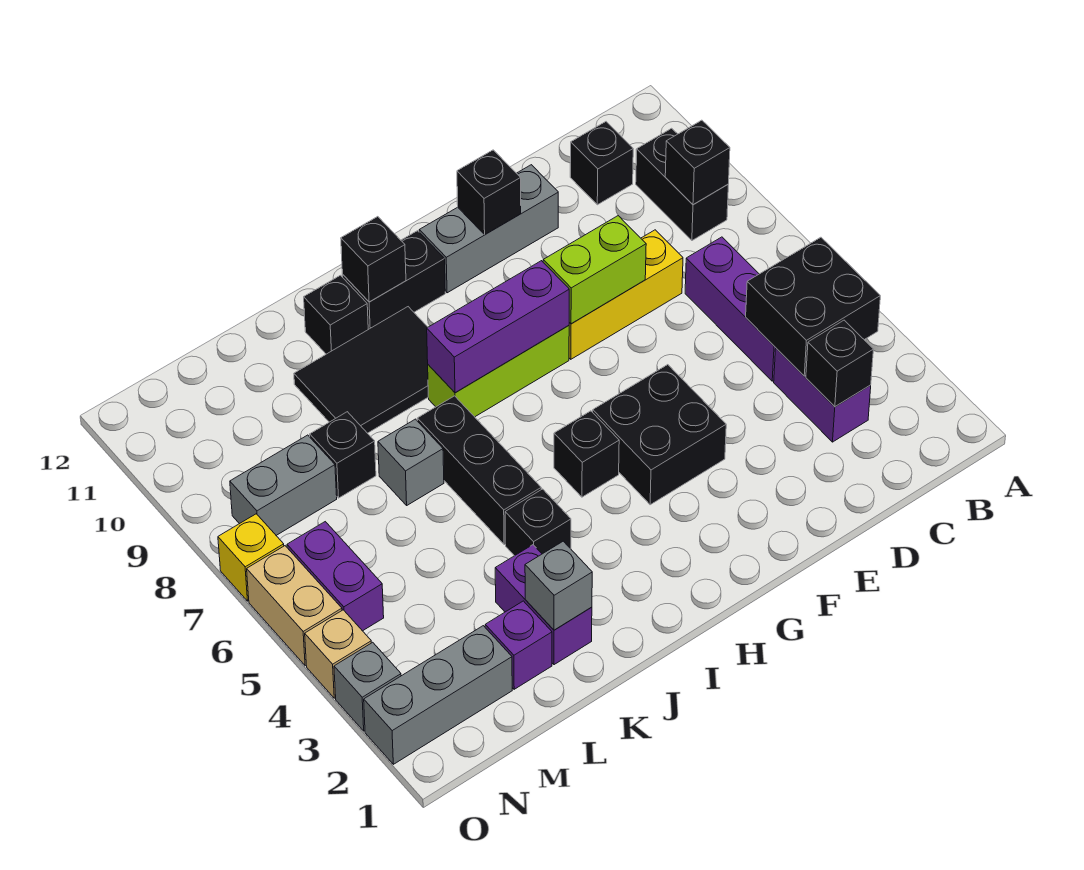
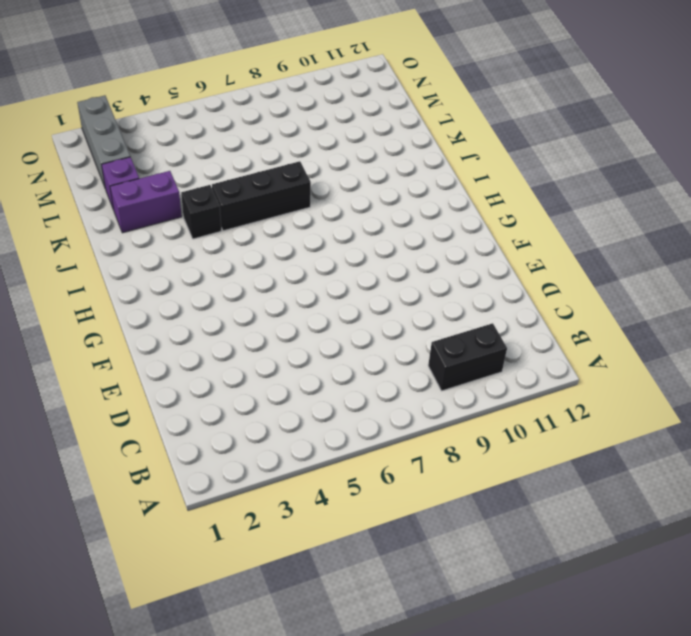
none -> purple 1x2 brick [774,348,871,442]
none -> purple 1x3 brick [685,237,776,381]
none -> black 1x1 brick [570,122,633,205]
none -> yellow 1x3 brick [569,230,683,359]

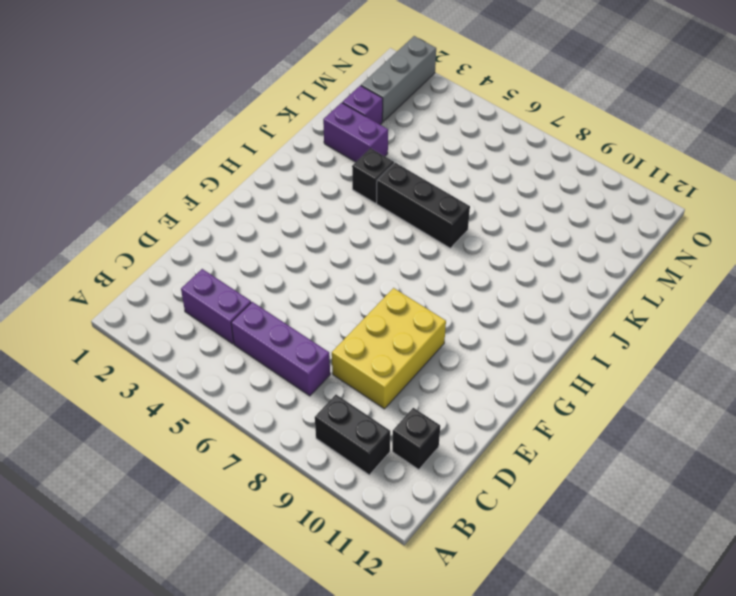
yellow 2x3 brick [332,288,446,409] -> yellow 1x3 brick [569,230,683,359]
none -> grey 1x3 brick [419,165,558,293]
none -> black 2x2 brick [593,365,726,505]
none -> lime 1x3 brick [428,326,569,417]
none -> black 1x1 brick [554,411,619,497]

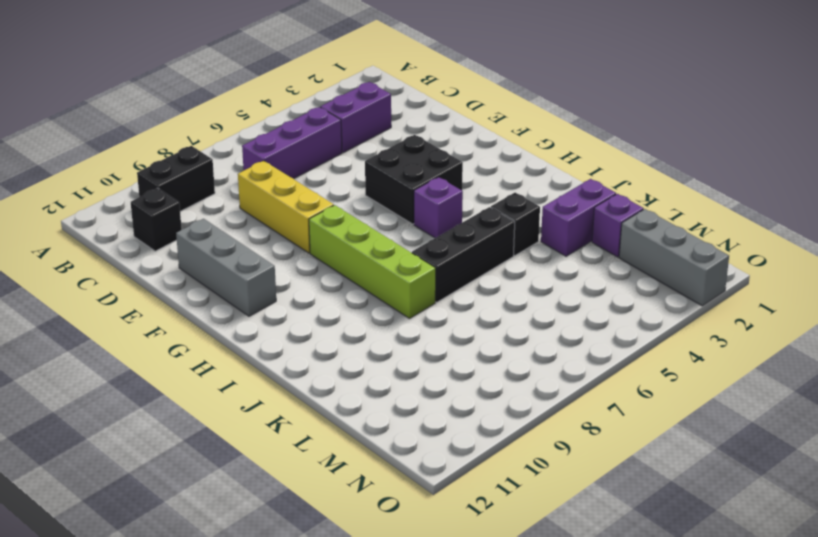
lime 1x4 brick [309,205,436,319] -> lime 1x3 brick [428,326,569,417]
purple 1x1 brick [414,177,463,238] -> black 1x1 brick [554,411,619,497]
none -> black 1x2 brick [342,231,445,329]
none -> black 2x3 tile [294,307,428,433]
none -> black 1x1 brick [304,275,368,354]
none -> grey 1x1 brick [378,419,444,505]

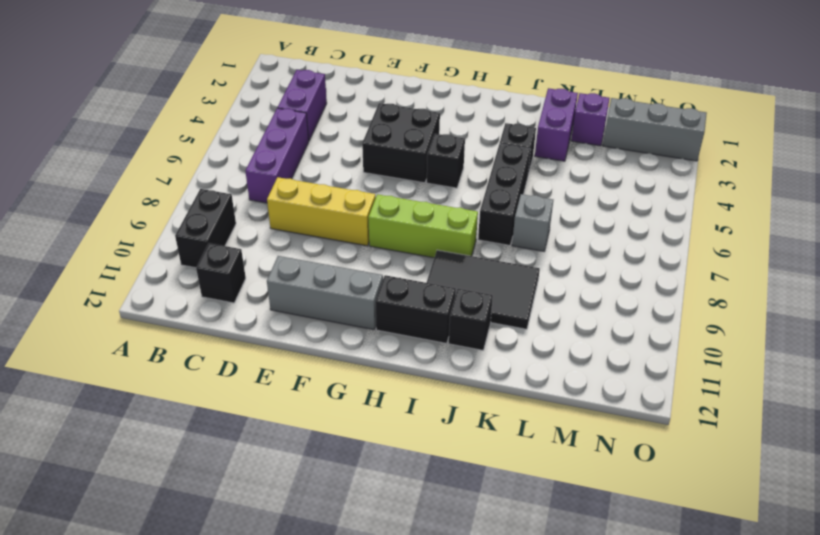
none -> black 1x1 brick [310,412,376,498]
none -> grey 1x2 brick [230,435,337,535]
none -> purple 1x2 brick [287,522,384,631]
none -> grey 1x1 brick [334,642,401,731]

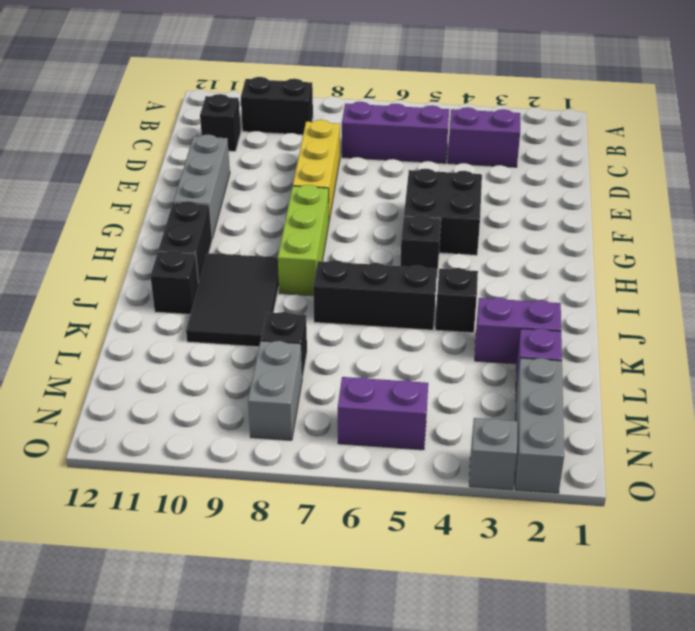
none -> grey 1x1 brick [378,419,444,505]
none -> tan 1x1 brick [305,610,371,698]
none -> tan 1x2 brick [247,546,342,666]
none -> yellow 1x1 brick [218,514,284,601]

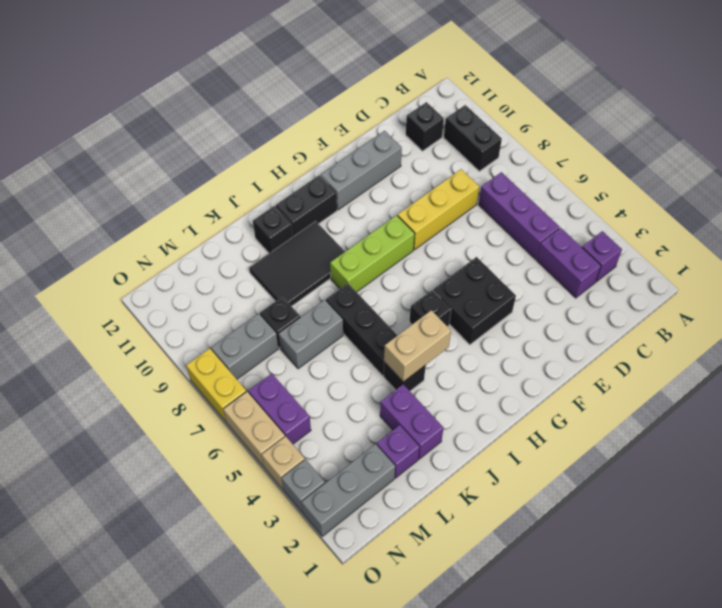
purple 1x1 brick [582,231,622,282] -> none
tan 1x2 brick [384,310,451,382] -> none
grey 1x2 brick [279,300,343,369] -> grey 1x1 brick [378,419,444,505]
yellow 1x2 brick [186,348,246,422] -> yellow 1x1 brick [218,514,284,601]
none -> black 2x2 brick [746,237,880,376]
none -> black 1x1 brick [665,120,730,205]
none -> black 1x1 brick [806,320,873,407]
none -> lime 1x2 brick [543,216,646,324]

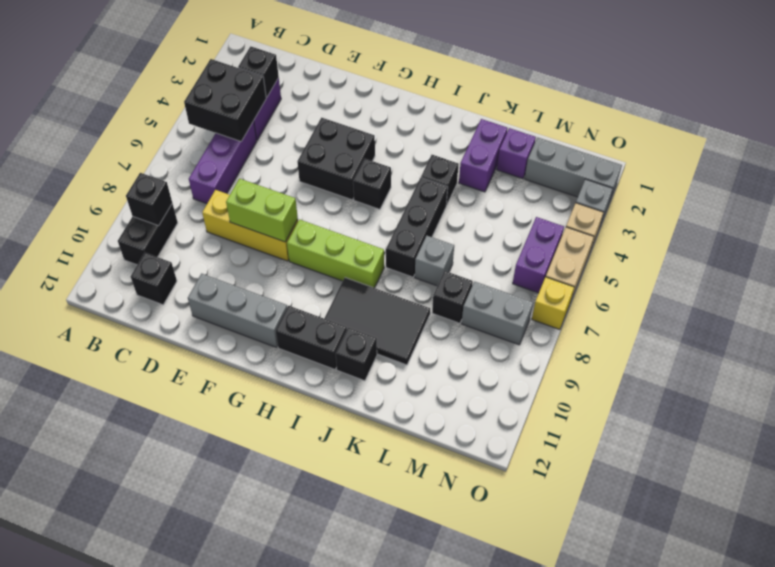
none -> black 1x1 brick [457,150,521,234]
none -> purple 1x3 brick [427,261,569,393]
none -> black 1x1 brick [341,217,406,302]
none -> grey 1x1 brick [525,541,592,630]

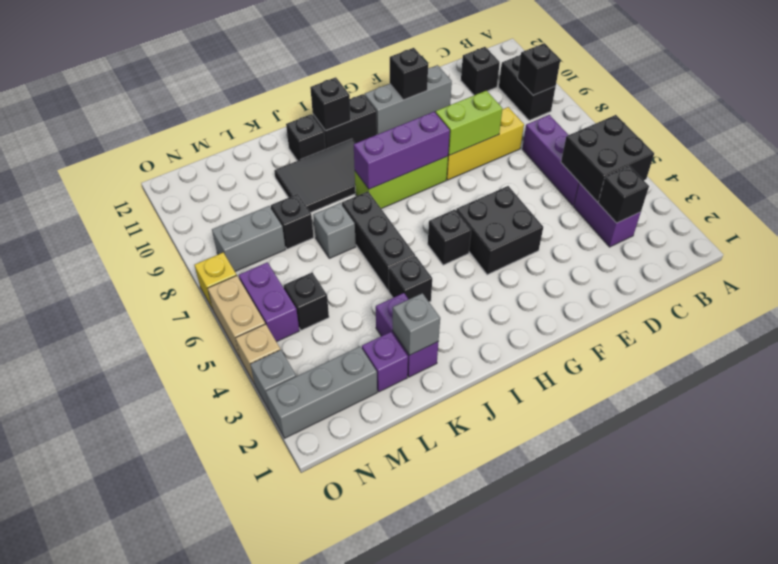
black 1x1 brick [284,272,329,330] -> none

